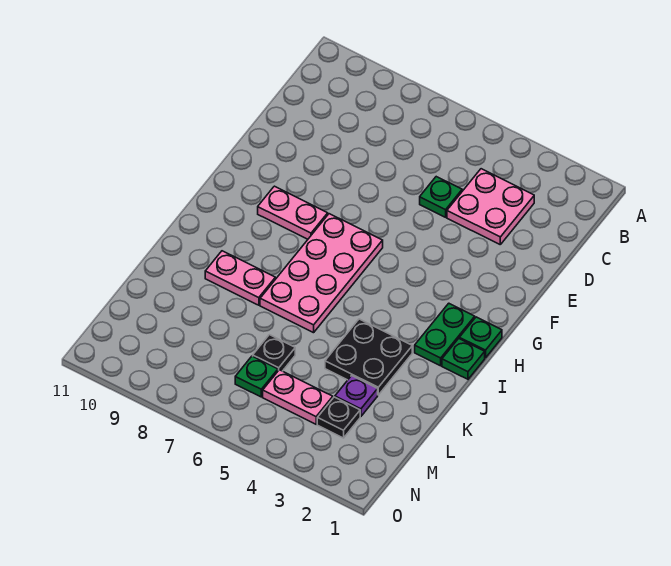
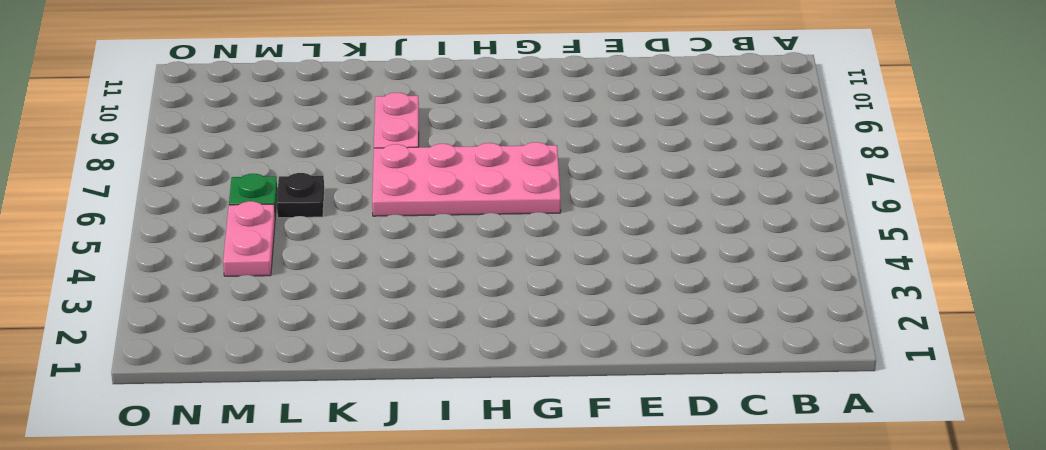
none -> pink 2x2 plate [447,169,534,244]
none -> green 1x1 plate [420,177,462,217]
none -> pink 1x2 plate [258,186,328,239]

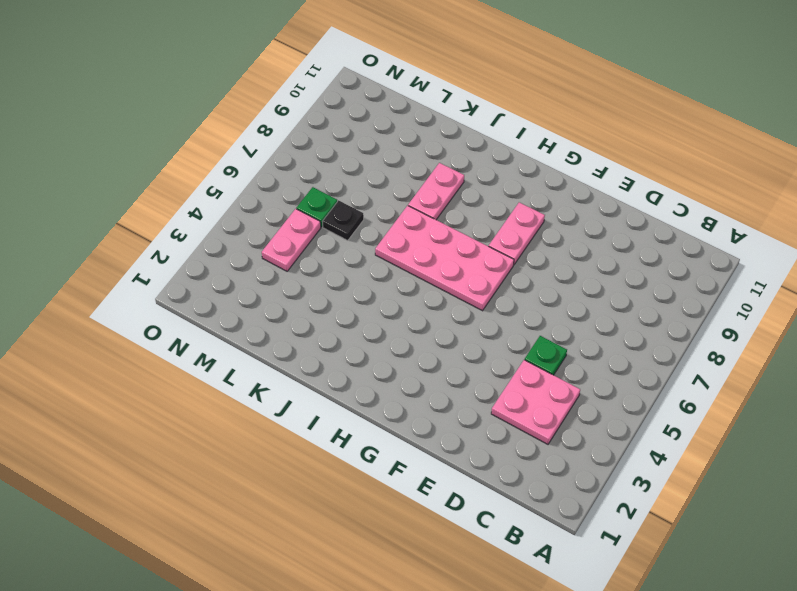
none -> green 1x1 plate [459,317,502,358]
none -> green 1x2 plate [415,303,475,366]
none -> green 1x1 plate [442,339,485,379]

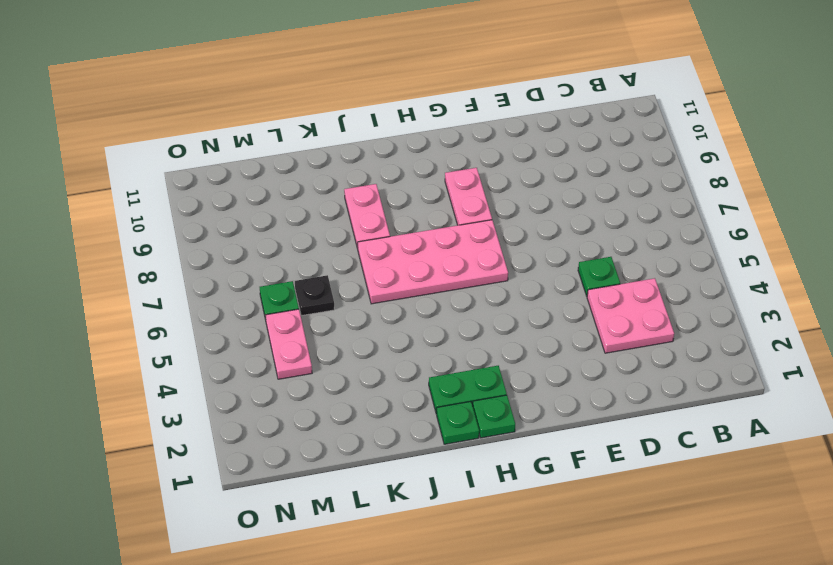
none -> black 2x2 plate [325,319,412,395]
none -> purple 1x1 plate [335,376,378,416]
none -> black 1x1 plate [317,397,360,438]

